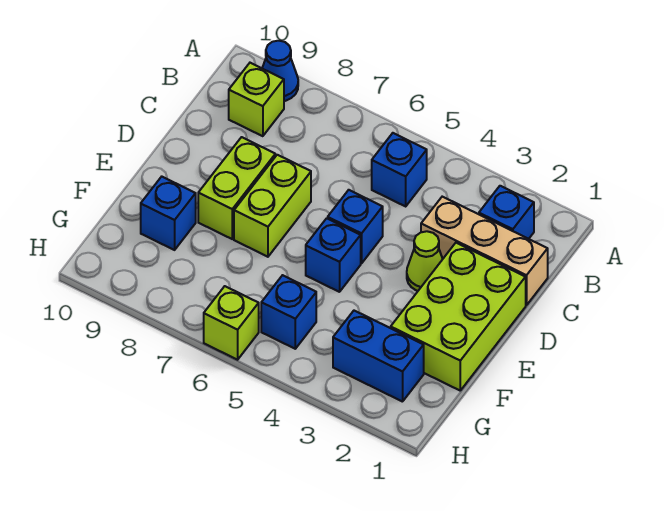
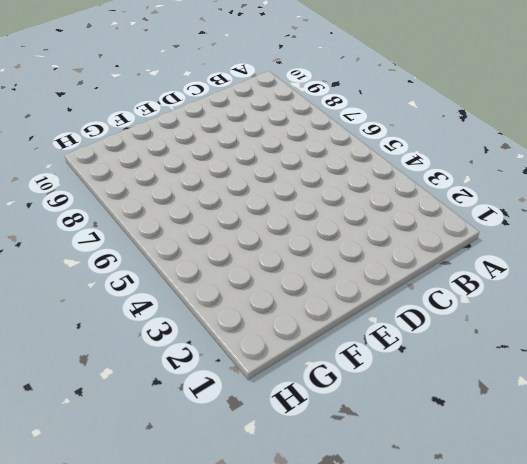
none -> blue 1x1 cone [262,41,298,101]
none -> blue 1x1 brick [479,186,534,239]
none -> blue 1x1 brick [372,133,427,206]

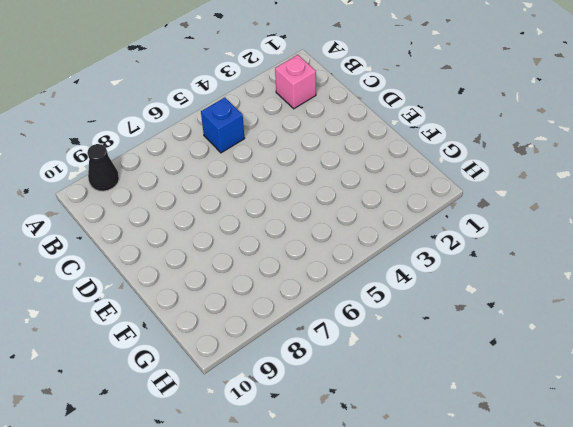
black 1x1 cone [87,144,119,191] -> blue 1x1 cone [262,41,298,101]
pink 1x1 brick [275,55,316,109] -> blue 1x1 brick [479,186,534,239]
none -> lime 1x1 brick [229,63,284,136]
none -> tan 1x3 brick [421,197,548,305]
none -> lime 2x3 brick [391,243,526,390]

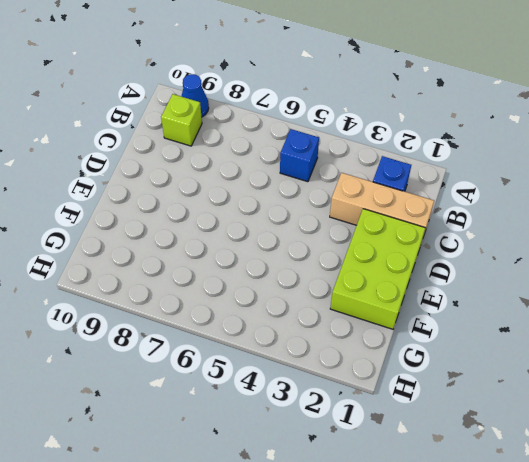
none -> lime 1x1 cone [407,231,443,291]
none -> blue 1x1 brick [328,190,383,263]
none -> lime 1x2 brick [234,155,311,257]

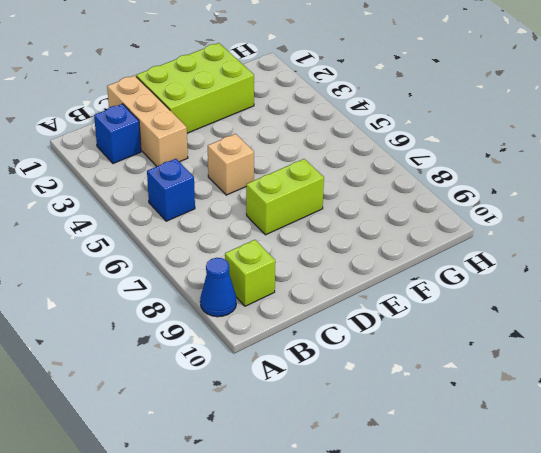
tan 1x1 brick [208,134,254,195] -> blue 1x1 brick [328,190,383,263]
none -> lime 1x1 cone [407,231,443,291]
none -> lime 1x2 brick [198,137,275,239]
none -> blue 1x1 brick [306,218,361,292]

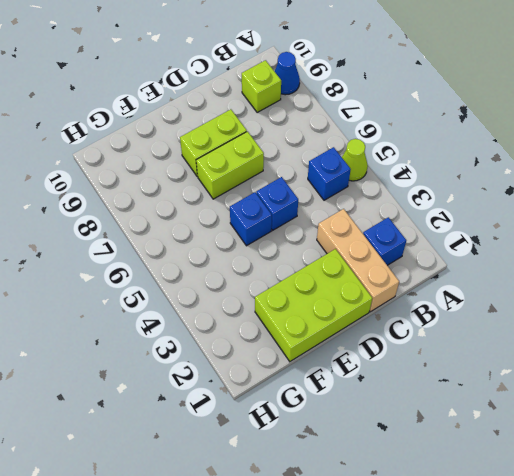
lime 1x1 cone [342,139,368,181] -> lime 1x1 cone moved to [407,231,443,291]
none -> blue 1x1 brick [141,177,196,250]
none -> blue 1x2 brick [333,311,424,402]
none -> blue 1x1 brick [261,275,316,349]

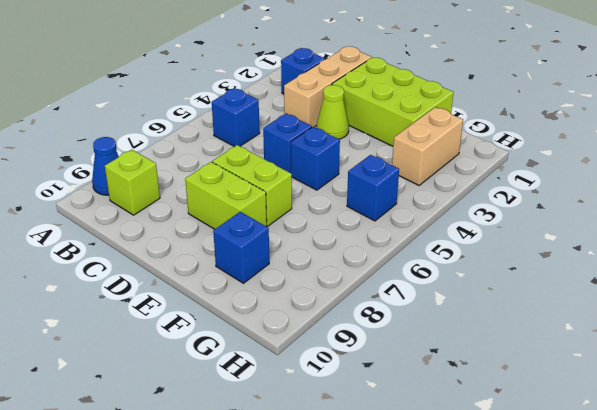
tan 1x2 brick [392,107,463,185] -> blue 1x2 brick [333,311,424,402]
none -> lime 1x1 brick [204,286,259,360]

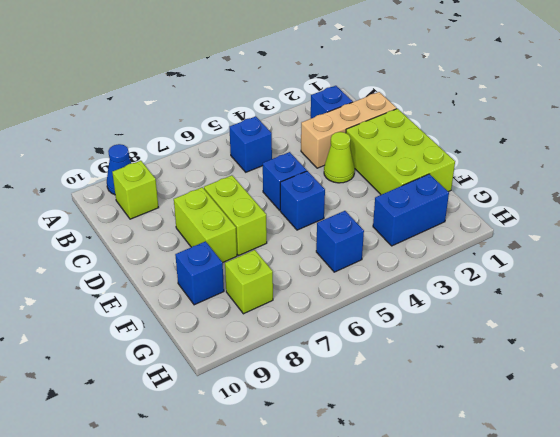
lime 1x1 brick [225,250,273,314] -> lime 1x1 brick moved to [204,286,259,360]

